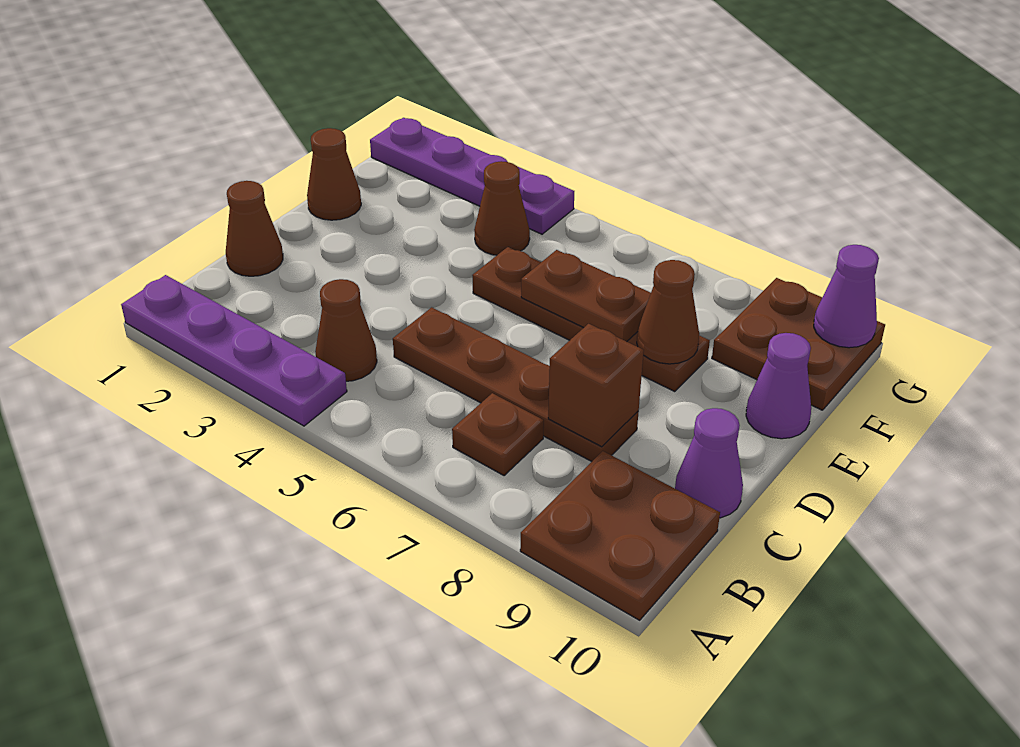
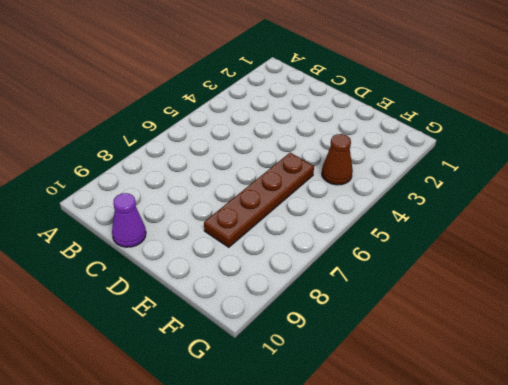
none -> purple 1x4 plate [121,275,347,426]
none -> brown 2x2 plate [520,451,720,620]
none -> brown 1x1 cone [315,279,377,381]

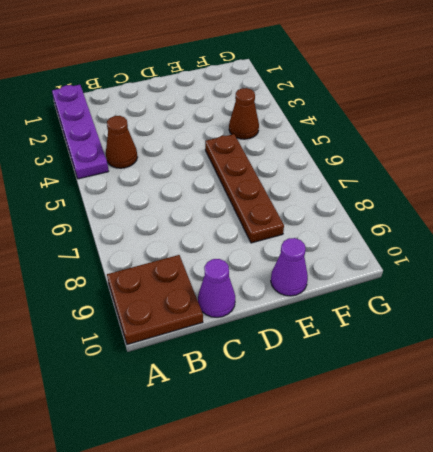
none -> brown 1x1 plate [452,393,544,476]
none -> brown 1x1 cone [226,181,283,276]
none -> brown 1x4 plate [393,307,639,462]

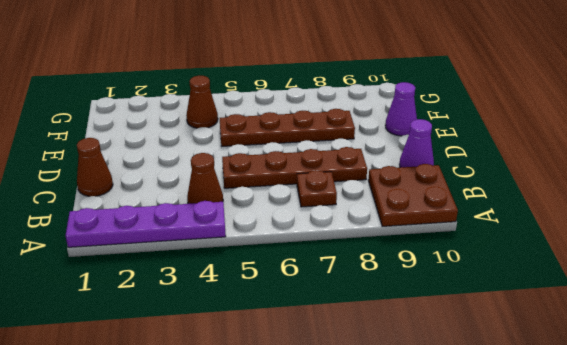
none -> brown 1x1 cone [307,128,361,220]
none -> brown 2x2 plate [712,278,885,410]
none -> purple 1x4 plate [370,118,574,234]

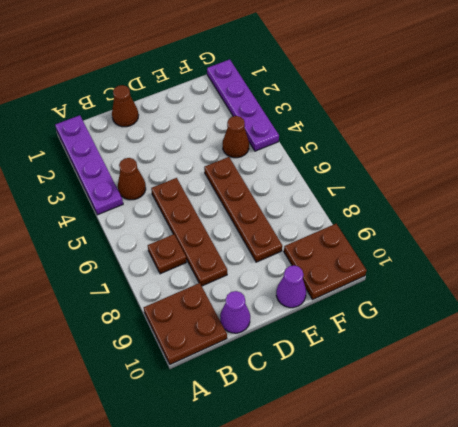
none -> brown 1x1 cone [307,128,361,220]
none -> brown 1x1 brick [548,324,644,447]
none -> brown 1x2 plate [521,250,651,342]

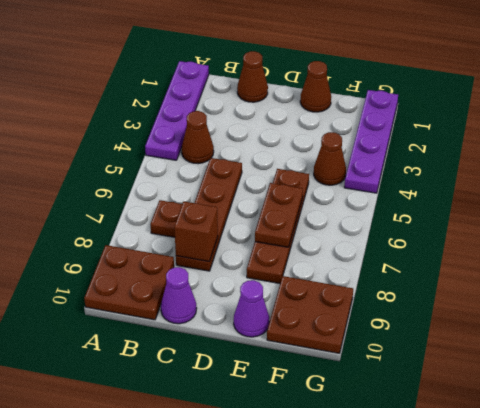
none -> brown 1x1 cone [637,260,699,364]
none -> purple 1x1 cone [814,245,879,348]

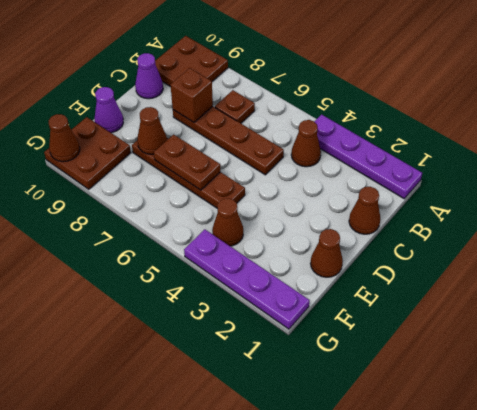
brown 1x1 cone [49,114,80,162] -> purple 1x1 cone [814,245,879,348]

